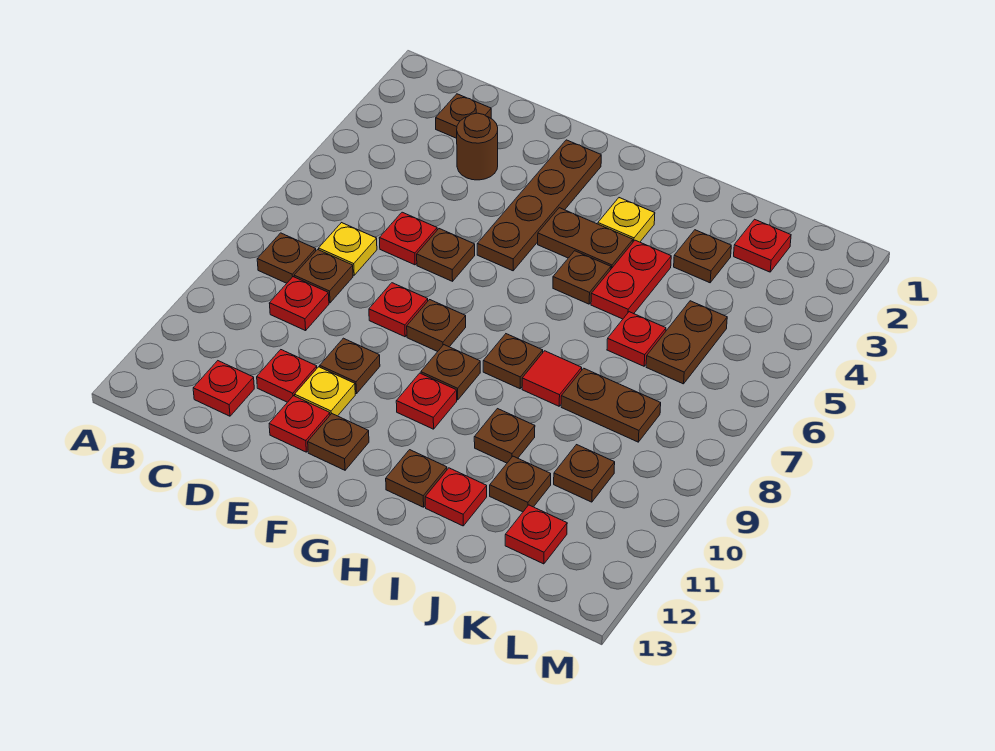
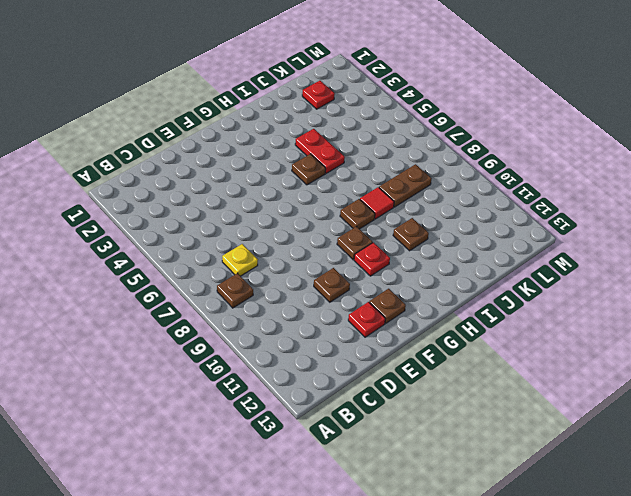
none -> brown 1x1 plate [436,94,491,138]
none -> brown 1x1 plate [294,249,353,303]
none -> red 1x1 plate [269,277,329,331]
none -> red 1x1 plate [193,361,254,416]

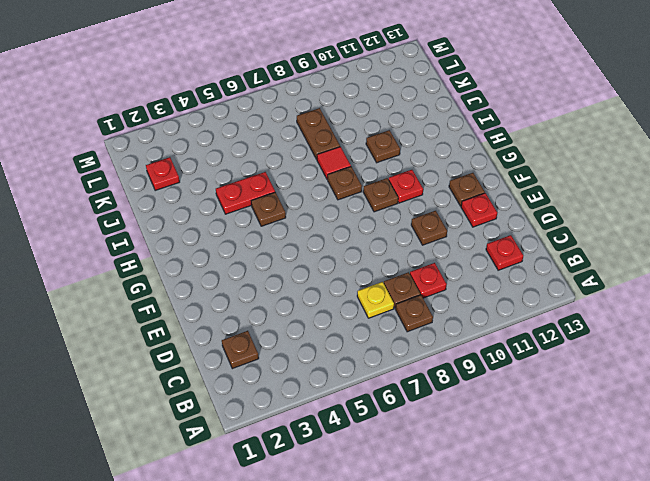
none -> brown 1x1 round brick [457,113,498,180]
none -> red 1x1 plate [379,212,437,265]
none -> red 1x1 plate [257,350,317,402]
none -> brown 1x1 plate [417,229,475,281]

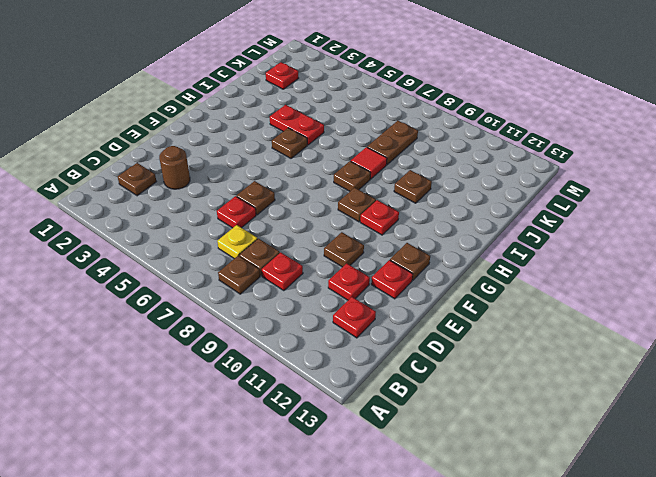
none -> red 1x1 plate [369,283,428,337]
none -> yellow 1x1 plate [295,367,355,416]
none -> brown 1x4 plate [477,140,601,271]
none -> brown 1x1 plate [407,300,466,352]

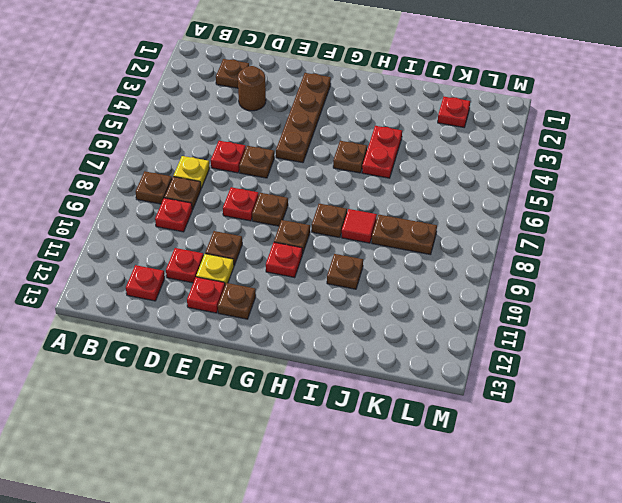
none -> brown 1x2 plate [538,208,633,269]
none -> yellow 1x1 plate [598,198,655,242]
none -> brown 1x1 plate [386,450,447,507]
none -> red 1x1 plate [425,468,487,526]

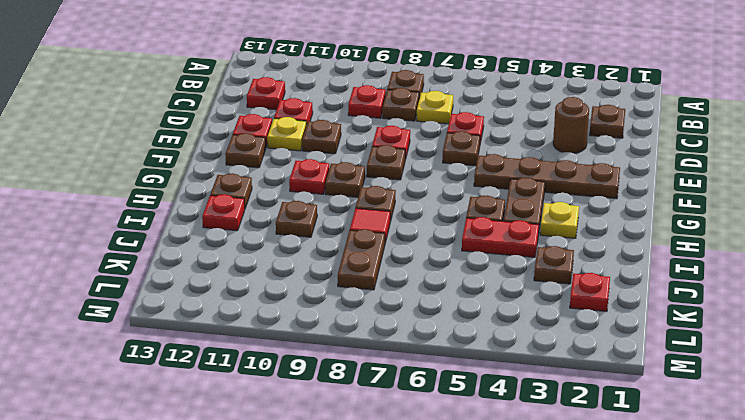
none -> red 1x1 plate [607,312,666,366]
none -> brown 1x1 plate [490,456,551,512]
none -> brown 1x2 plate [646,301,727,384]
none -> brown 1x1 plate [554,445,615,502]

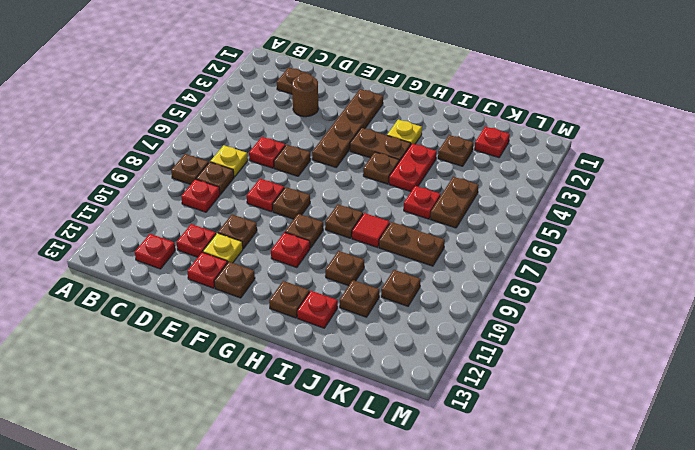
none -> red 1x1 plate [505,505,567,564]

